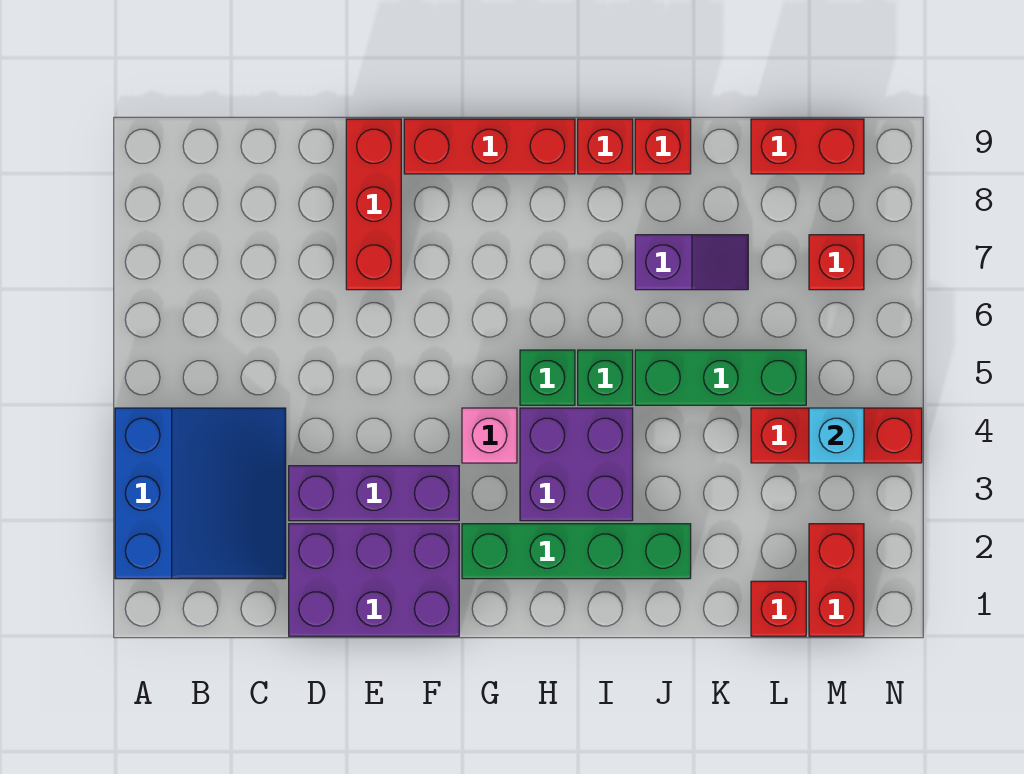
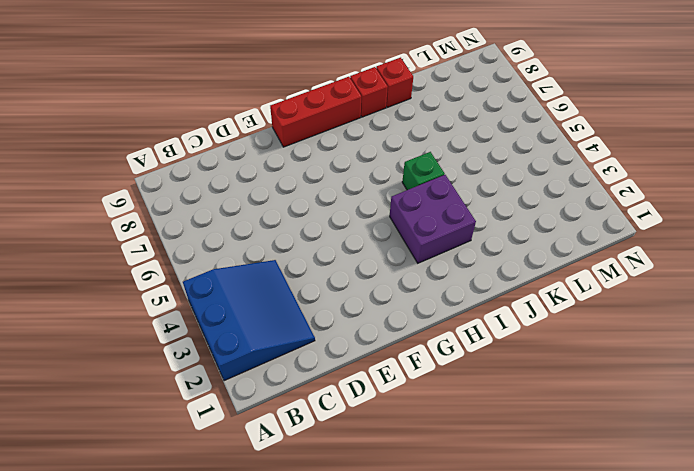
none -> purple 2x3 brick [289,524,459,636]
none -> purple 1x3 brick [289,466,459,521]
none -> red 1x3 brick [346,119,401,290]

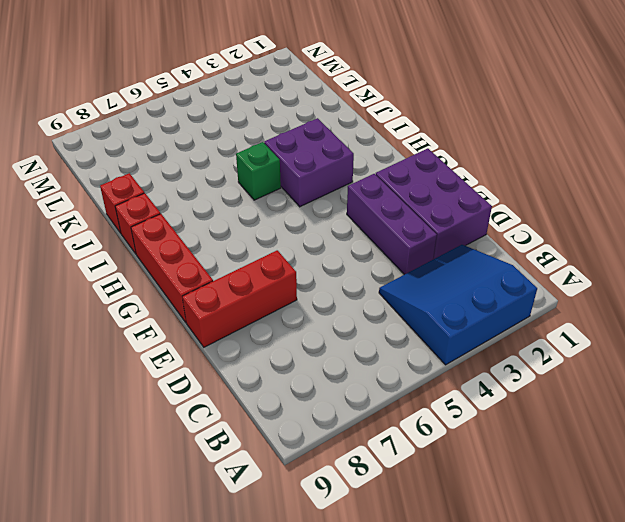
none -> green 1x4 brick [462,524,691,579]
none -> pink 1x1 brick [462,408,517,463]
none -> green 1x1 brick [520,350,575,405]

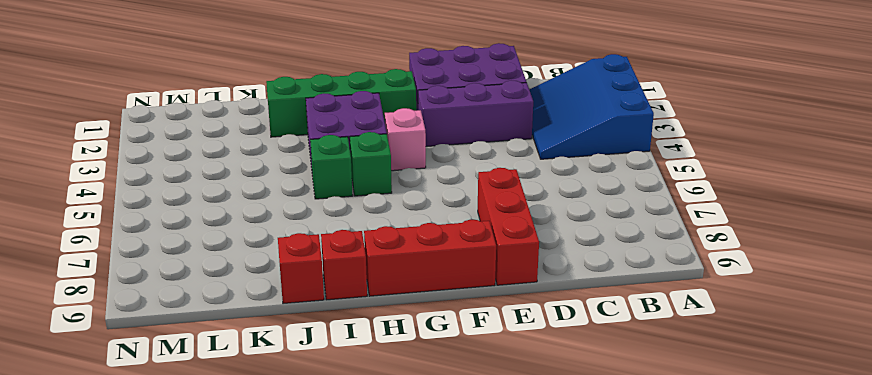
none -> green 1x3 brick [635,350,806,405]
none -> purple 1x2 slope [635,235,748,290]
none -> red 1x1 brick [751,581,806,636]

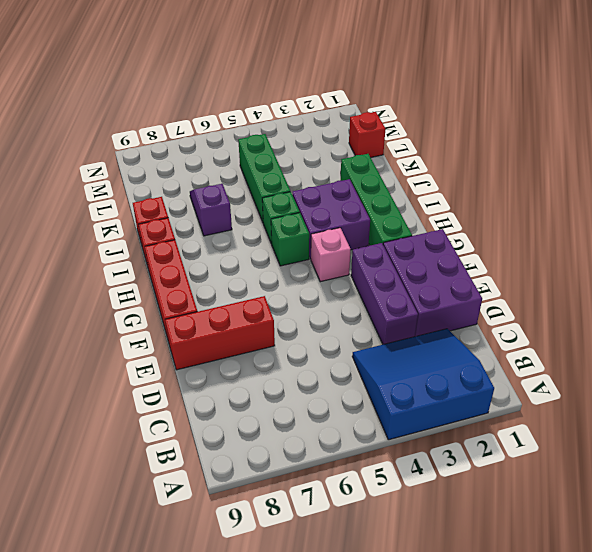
none -> red 1x3 brick [751,408,922,463]
none -> red 1x2 brick [751,119,864,174]
none -> red 1x2 brick [809,524,864,636]

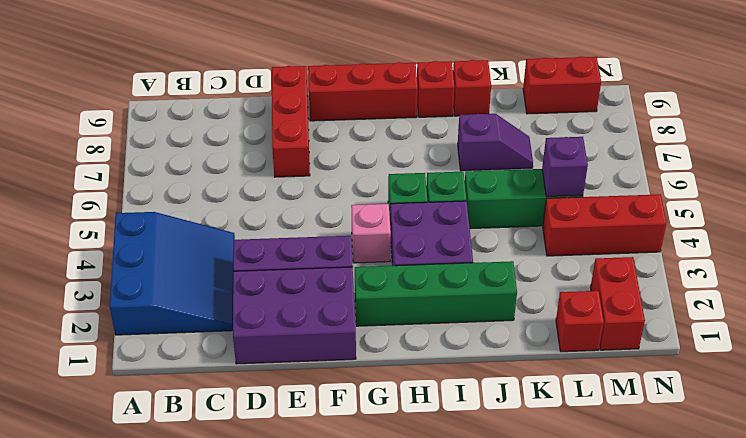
purple 1x1 brick [542,137,588,197] -> none
none -> red 1x1 brick [809,235,864,290]
none -> cyan 1x1 brick [809,408,864,463]

